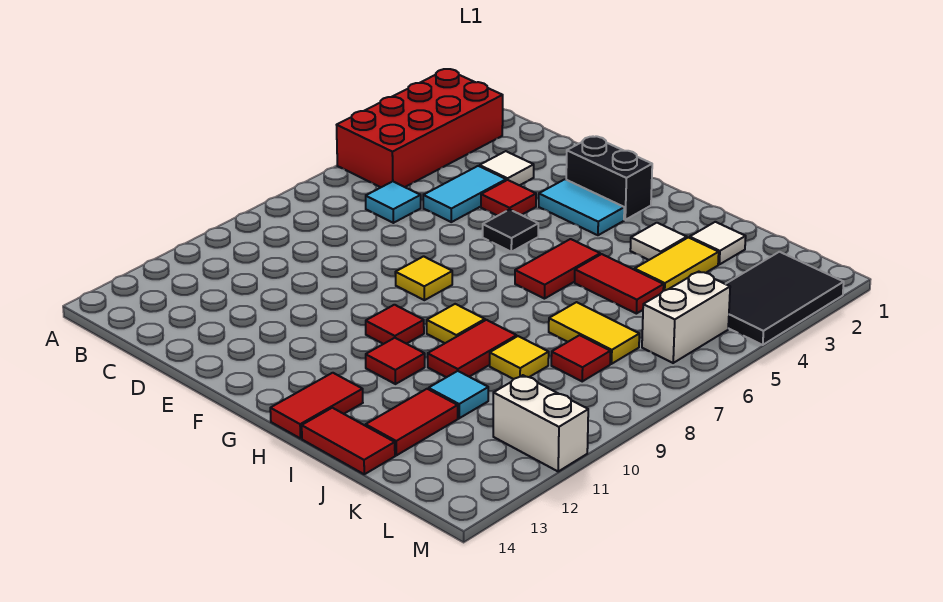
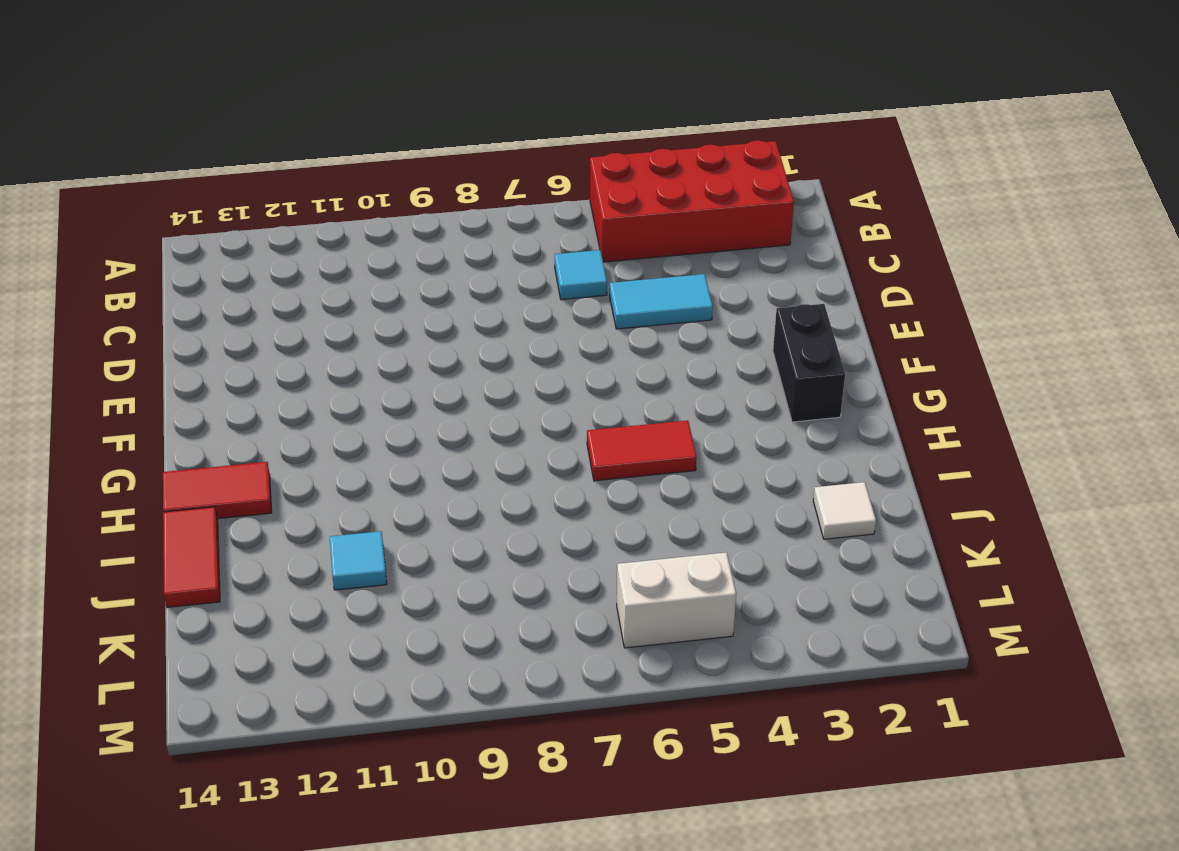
none -> white 1x1 tile [480,151,534,185]
none -> red 1x1 tile [481,180,536,216]
none -> cyan 1x2 tile [539,179,624,235]

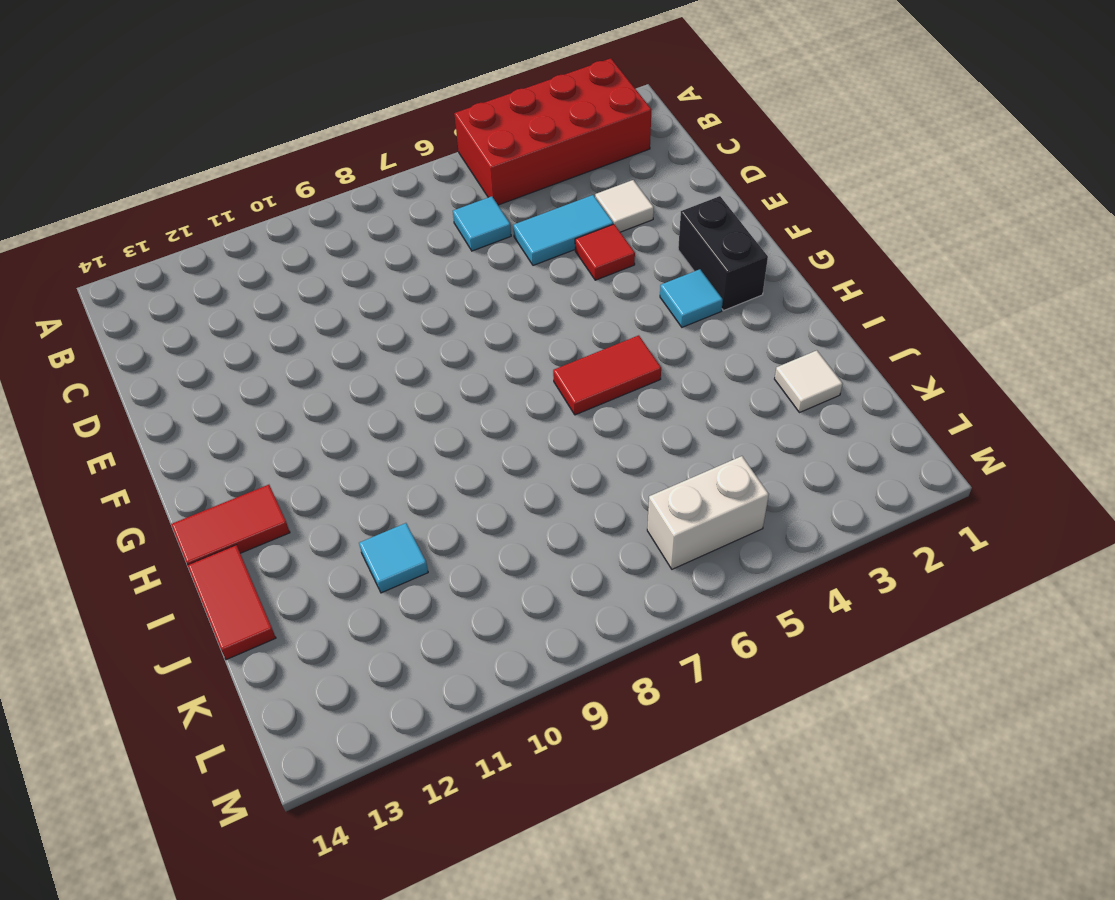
cyan 1x1 tile [660,269,723,327] -> cyan 1x2 tile [539,179,624,235]
none -> black 1x1 tile [483,209,538,252]
none -> yellow 1x1 tile [395,256,452,300]
none -> red 1x1 tile [366,305,424,344]

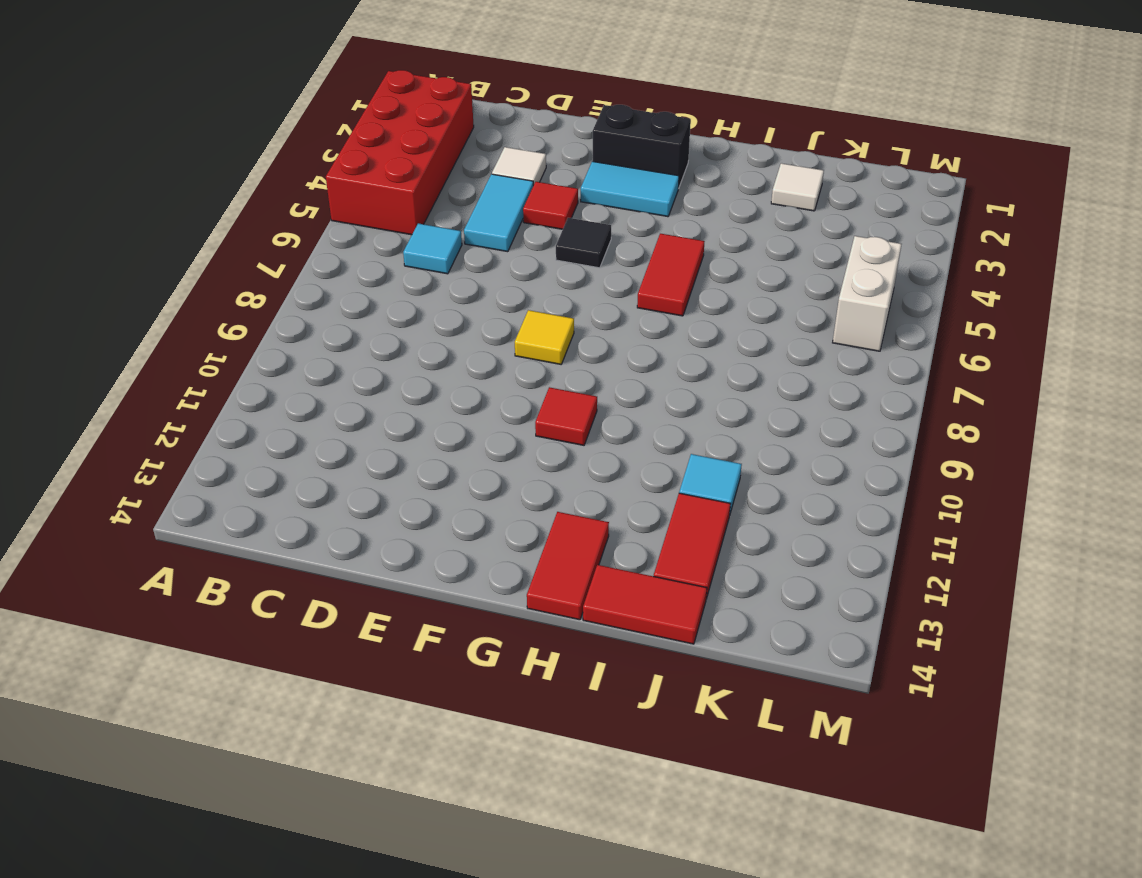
none -> yellow 1x1 tile [427,304,485,343]
none -> red 1x1 tile [366,338,425,384]
none -> white 1x1 tile [630,223,687,260]

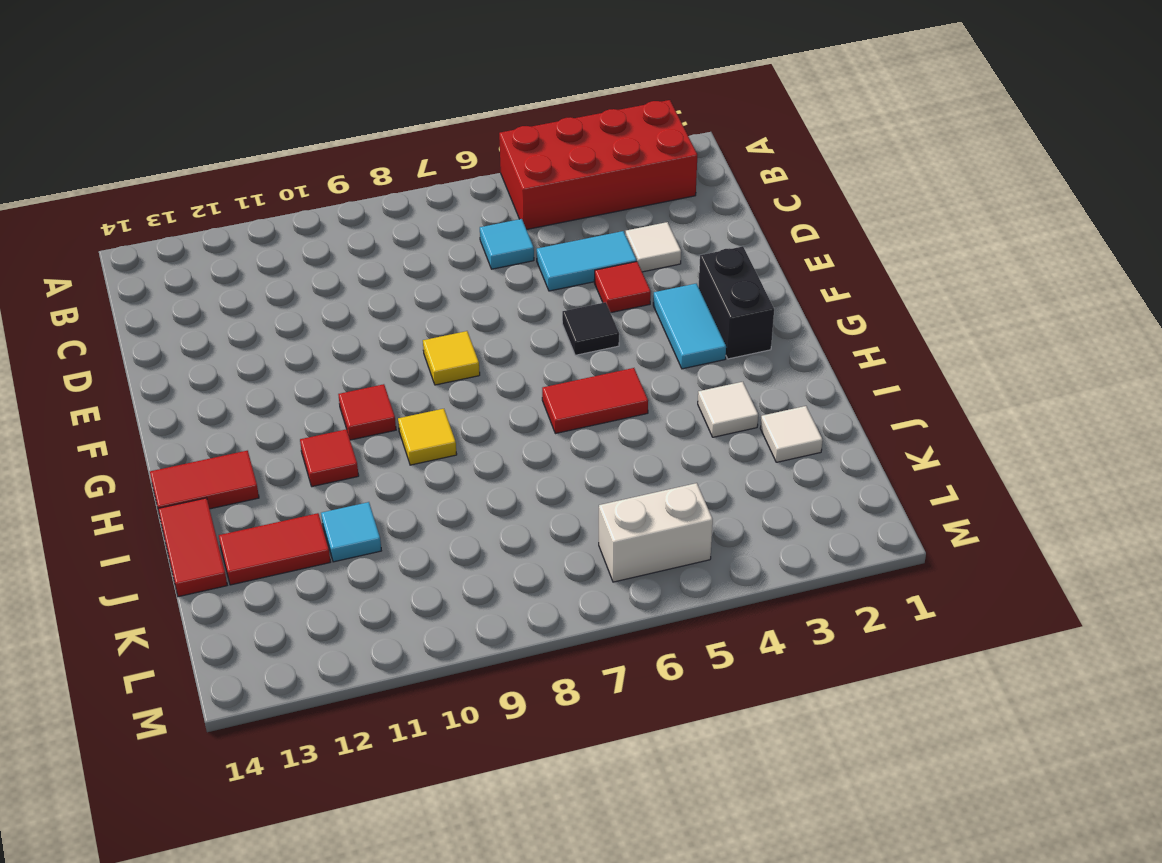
none -> red 1x2 tile [575,254,664,314]
none -> red 1x2 tile [428,320,517,377]
none -> yellow 1x2 tile [635,237,719,291]

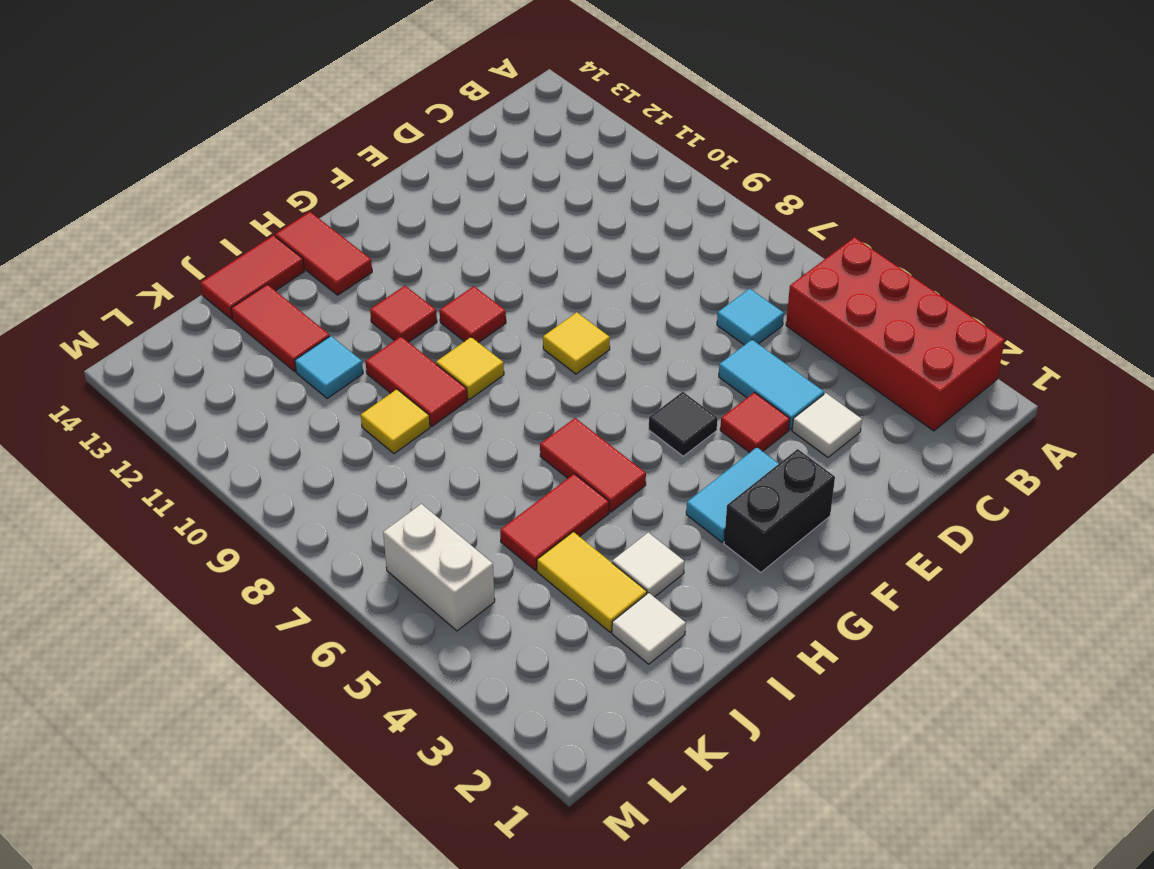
none -> yellow 1x2 tile [549,302,639,364]
none -> red 1x1 tile [551,335,610,381]
none -> black 2x3 tile [726,252,844,345]

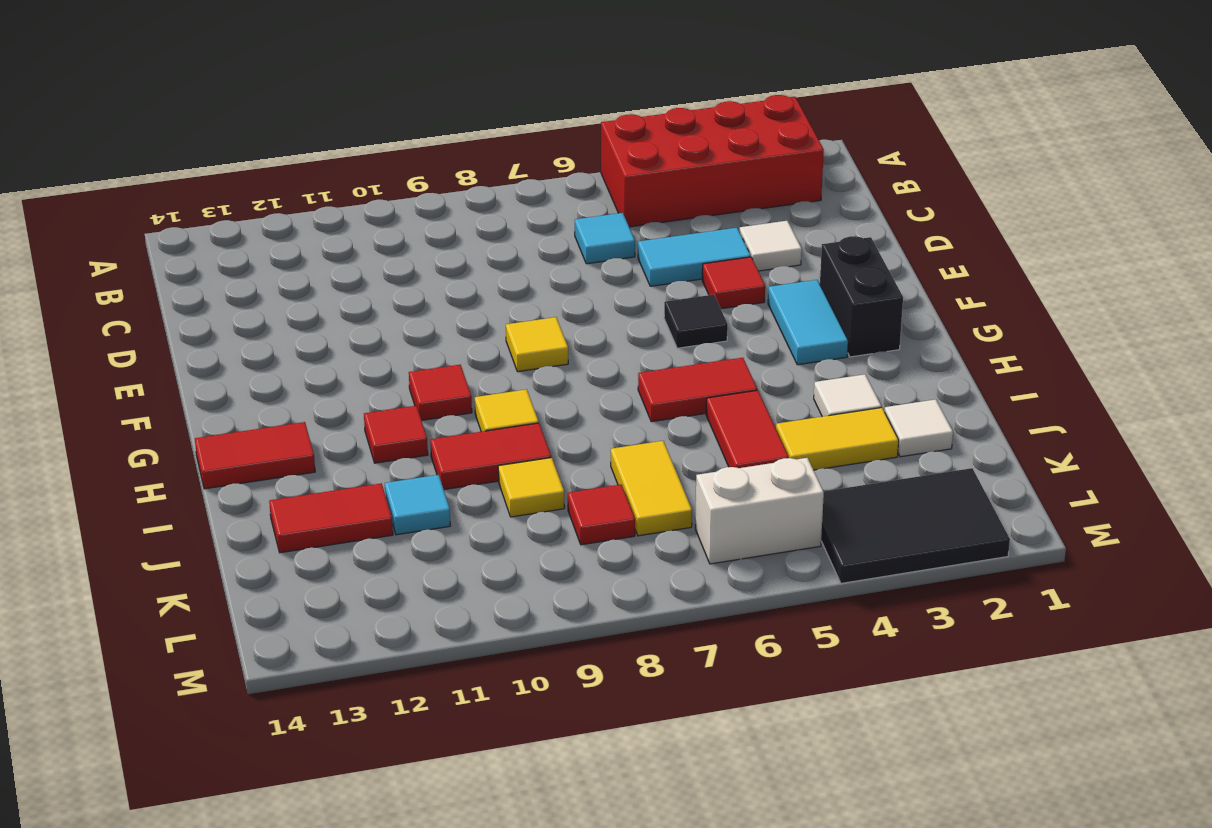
none -> red 1x2 tile [302,408,395,474]
none -> white 1x2 brick [493,375,588,471]

